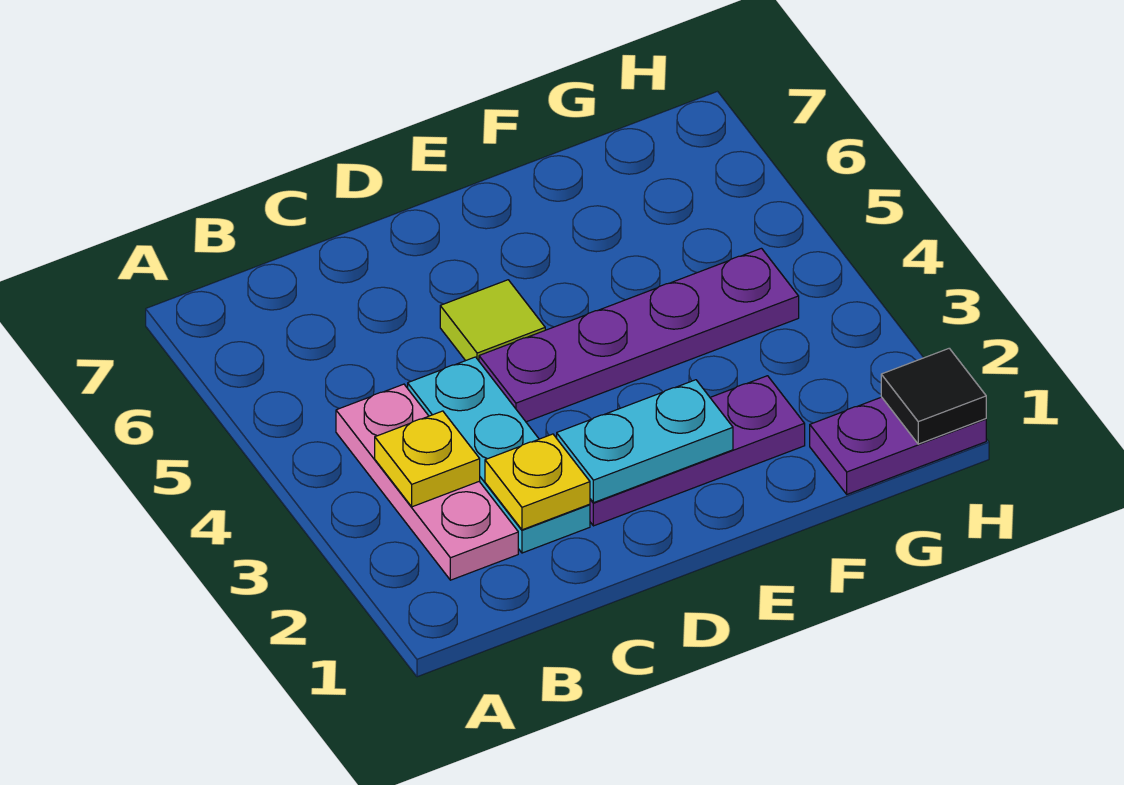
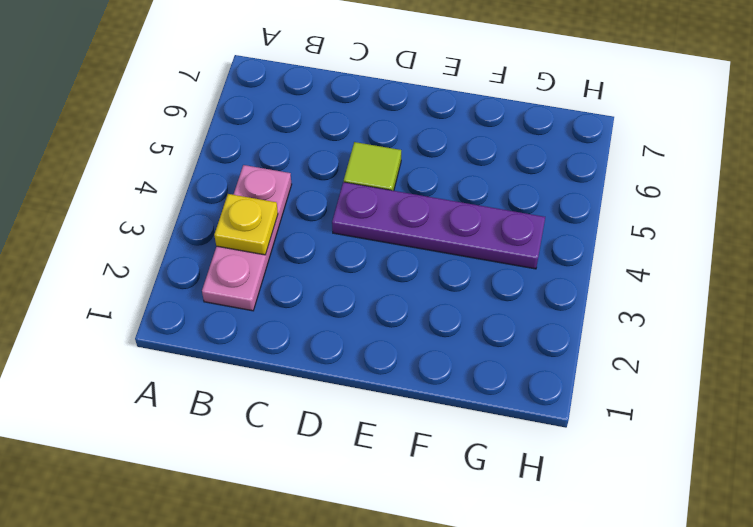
none -> cyan 1x3 plate [408,357,590,553]
none -> purple 1x3 plate [590,376,805,526]

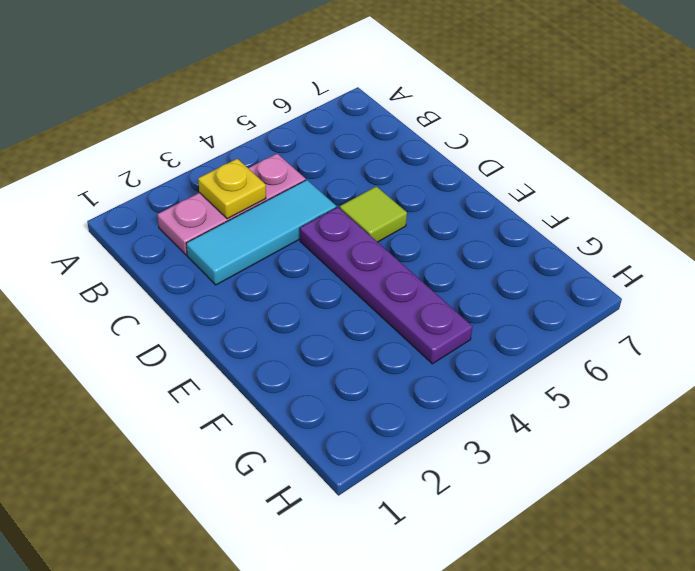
cyan 1x3 tile [186,180,336,285] -> cyan 1x3 plate [408,357,590,553]
none -> purple 1x3 plate [590,376,805,526]
none -> purple 1x2 plate [810,397,986,494]

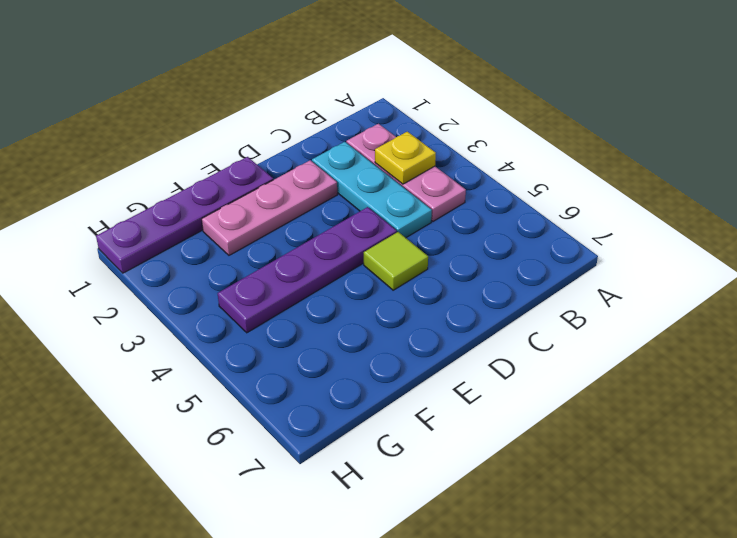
pink 1x3 plate [202,160,337,255] -> purple 1x3 plate [590,376,805,526]
purple 1x4 plate [96,157,273,273] -> purple 1x2 plate [810,397,986,494]
none -> yellow 1x1 plate [485,434,590,530]
none -> cyan 1x2 plate [557,380,733,503]

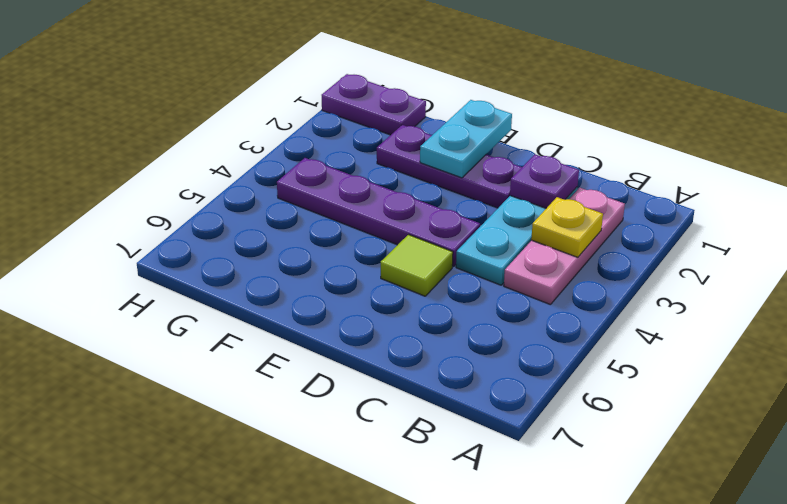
purple 1x1 plate [510,154,579,208] -> yellow 1x1 plate [485,434,590,530]
cyan 1x2 plate [420,100,512,178] -> cyan 1x2 plate turned to [557,380,733,503]
none -> black 1x1 tile [881,348,986,444]

